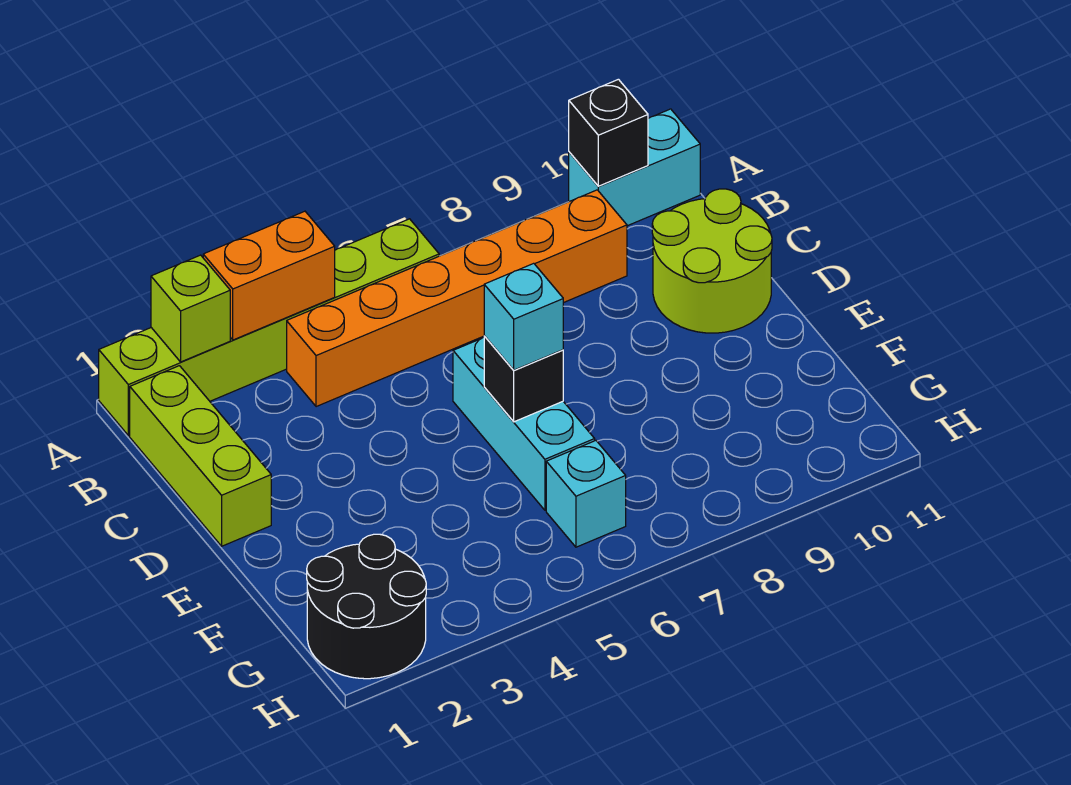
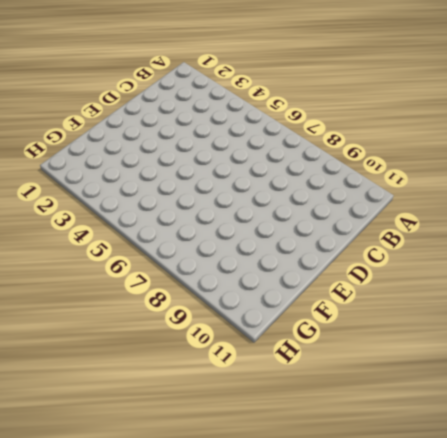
none -> lime 1x6 brick [99,219,439,436]
none -> cyan 1x2 brick [569,109,700,226]
none -> lime 1x3 brick [130,366,271,546]

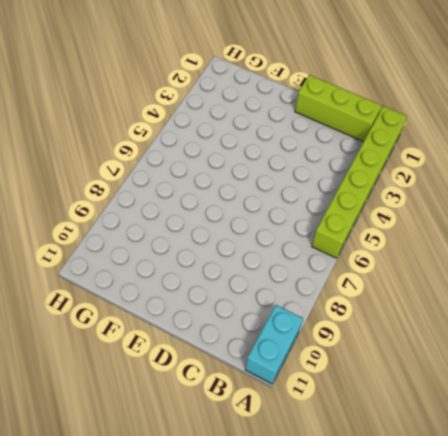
none -> orange 1x6 brick [287,190,627,407]
none -> lime 2x2 round brick [652,189,772,333]
none -> cyan 1x3 brick [453,337,595,510]

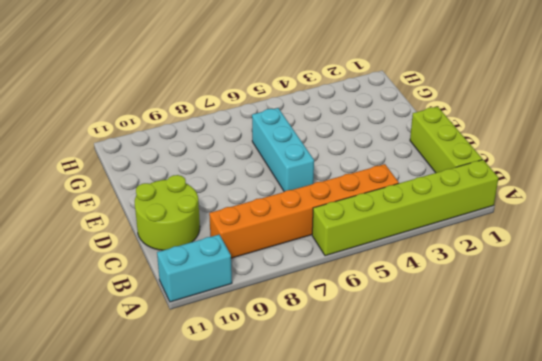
none -> black 2x2 round brick [307,534,426,679]
none -> cyan 1x1 brick [546,441,626,547]
none -> lime 1x1 brick [151,255,230,362]

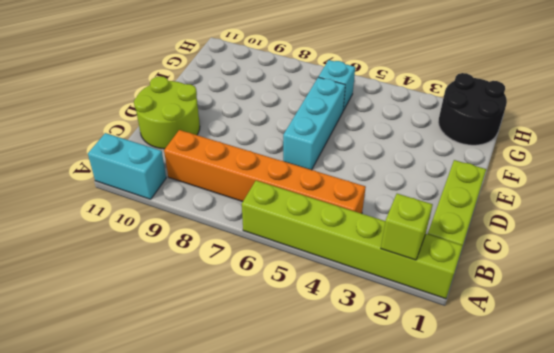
none -> orange 1x2 brick [203,211,335,340]
none -> black 1x1 brick [569,79,648,186]
none -> black 1x1 brick [484,336,563,422]

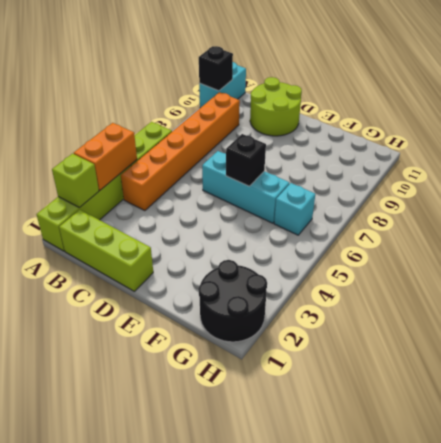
none -> cyan 1x1 brick [484,263,563,370]

